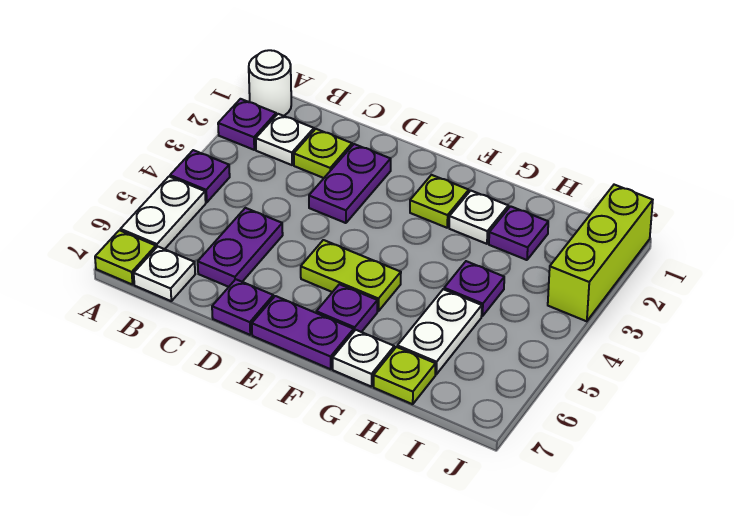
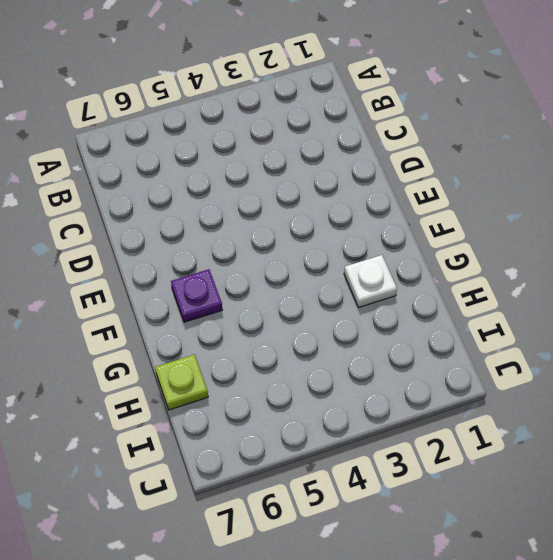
none -> white 1x1 round brick [249,50,291,116]
none -> purple 1x1 plate [218,99,276,150]
none -> purple 1x1 plate [170,150,230,202]

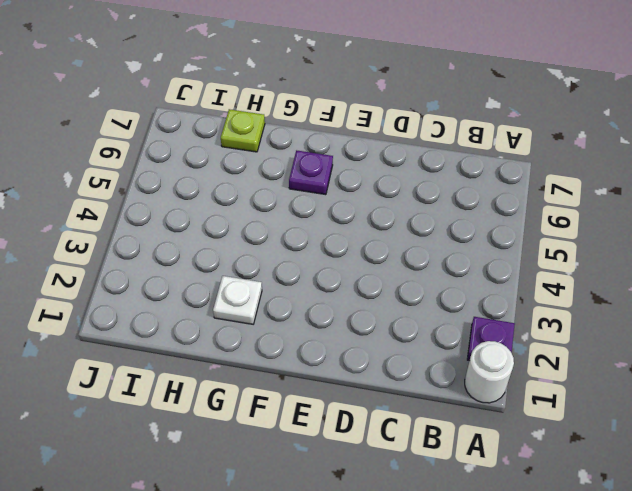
none -> purple 1x1 plate [170,150,230,202]
none -> white 1x2 plate [120,177,206,249]
none -> lime 1x1 plate [95,230,156,285]

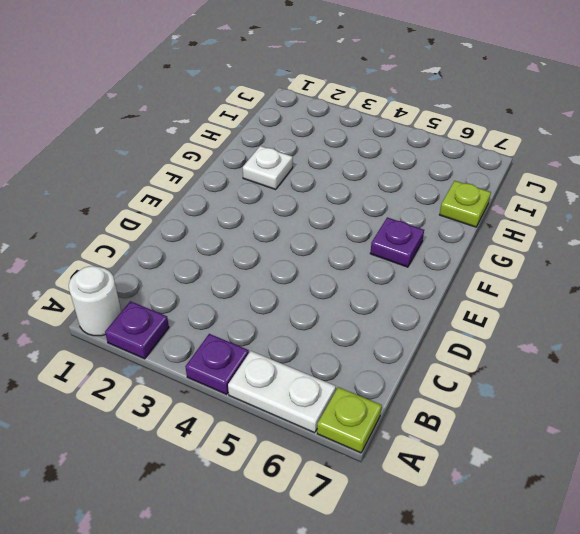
none -> white 1x1 plate [256,114,314,165]
none -> white 1x1 plate [134,247,195,301]
none -> lime 1x1 plate [294,129,352,178]

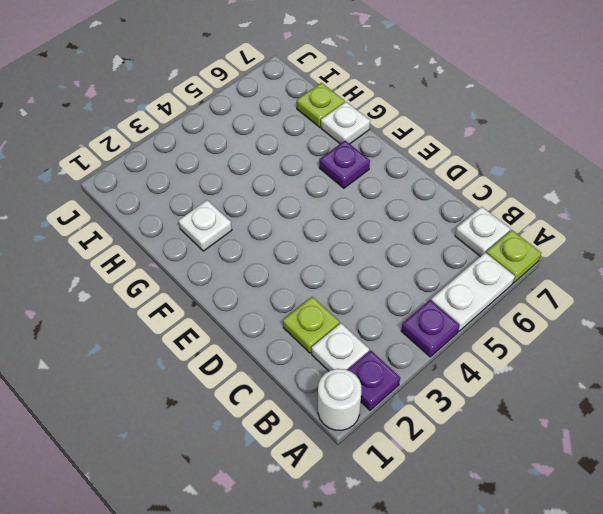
none -> purple 1x2 plate [198,208,283,287]
none -> purple 1x2 plate [309,144,391,223]
none -> purple 1x1 plate [212,279,273,335]

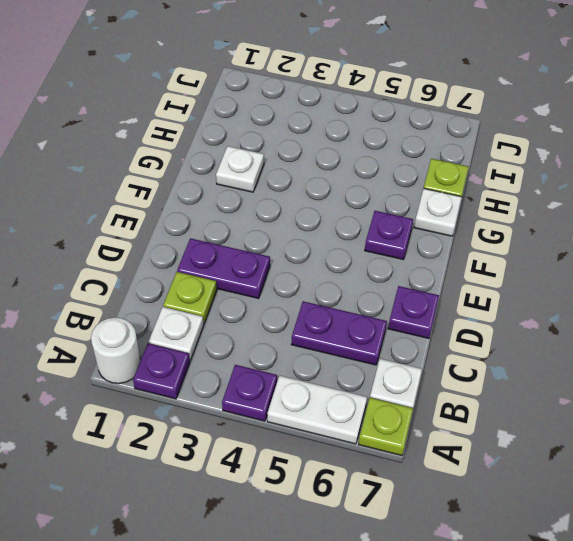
none -> lime 1x2 plate [301,240,401,311]
none -> purple 1x2 plate [252,296,354,369]
none -> lime 1x1 plate [410,175,469,228]

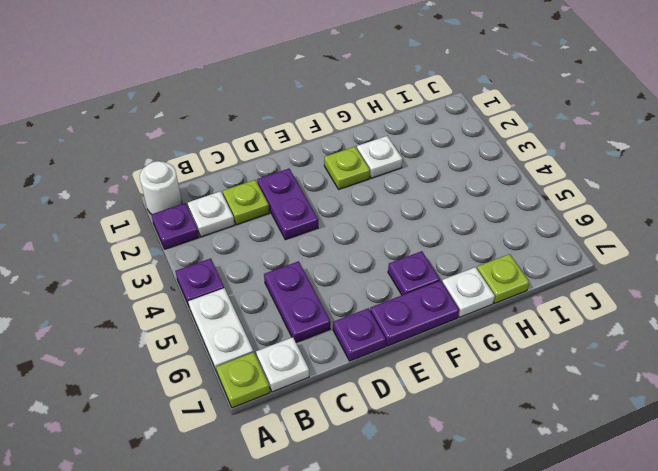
none -> lime 1x2 plate [301,240,401,311]
none -> purple 1x1 plate [489,206,548,260]
none -> purple 1x1 plate [444,261,504,316]

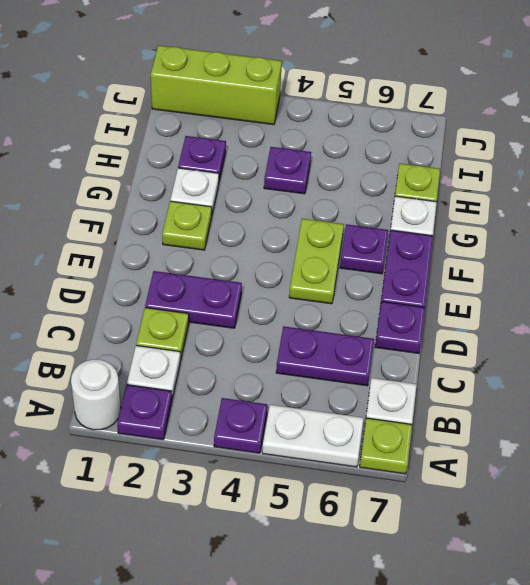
none -> white 1x2 plate [397,289,482,374]

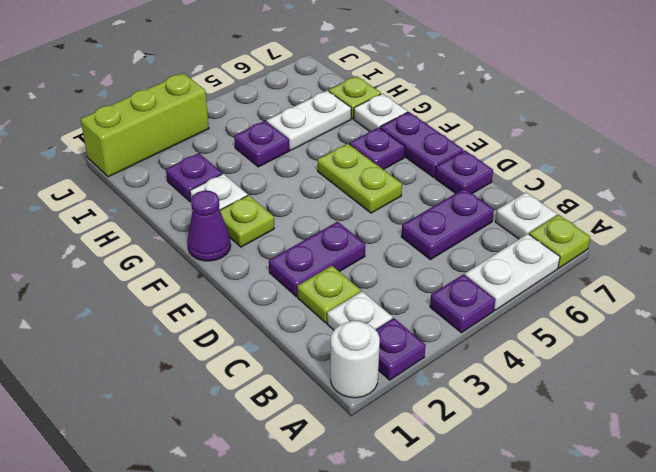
purple 1x1 cone [187,191,231,261] -> none

